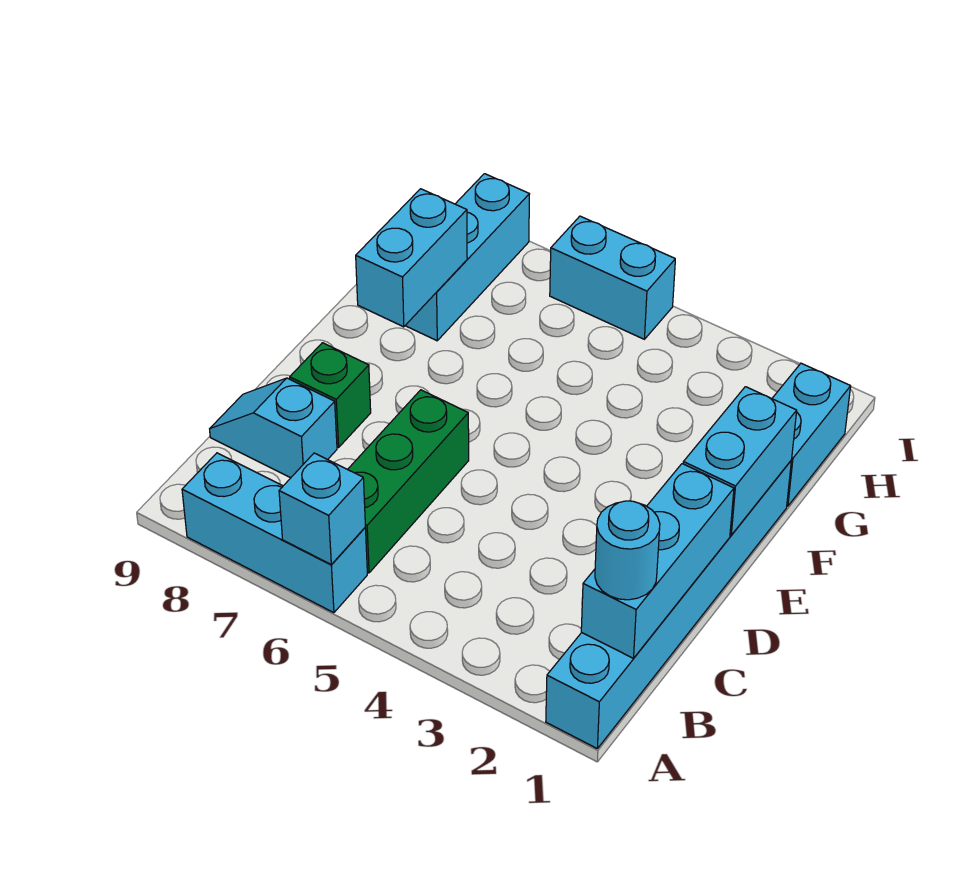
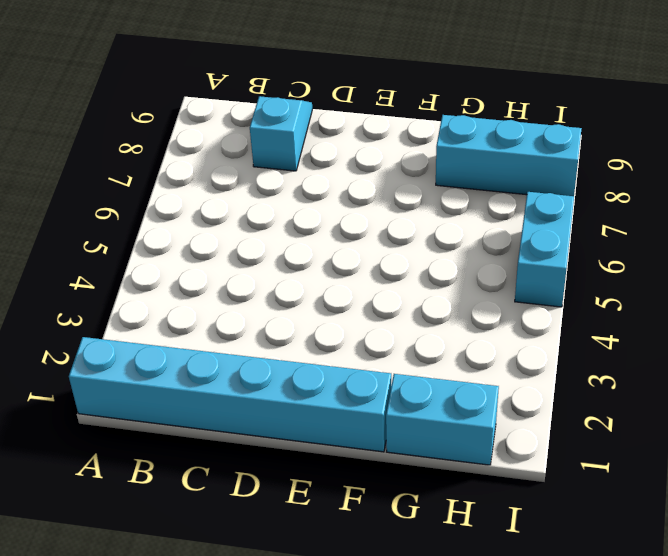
none -> cyan 1x3 brick [182,453,367,613]
none -> green 1x3 brick [348,390,469,573]
none -> green 1x1 brick [290,343,371,447]

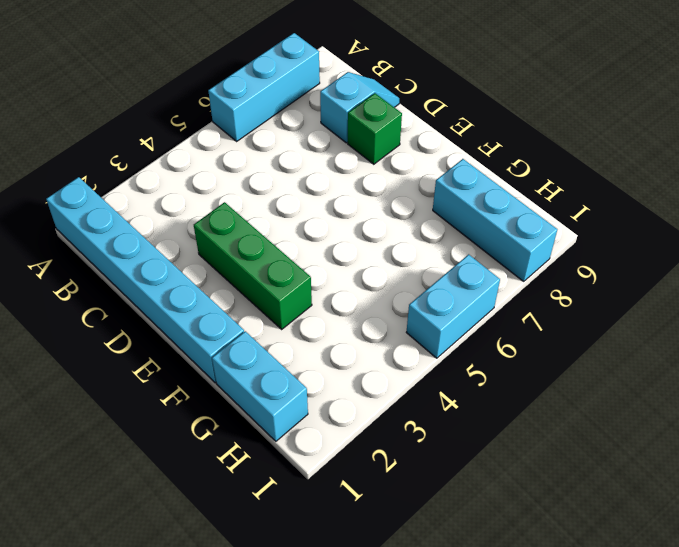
green 1x3 brick [194,202,312,329] -> green 1x3 brick moved to [348,390,469,573]
none -> cyan 1x1 brick [279,453,365,565]
none -> cyan 1x3 brick [581,464,734,658]
none -> cyan 1x2 brick [683,387,797,535]

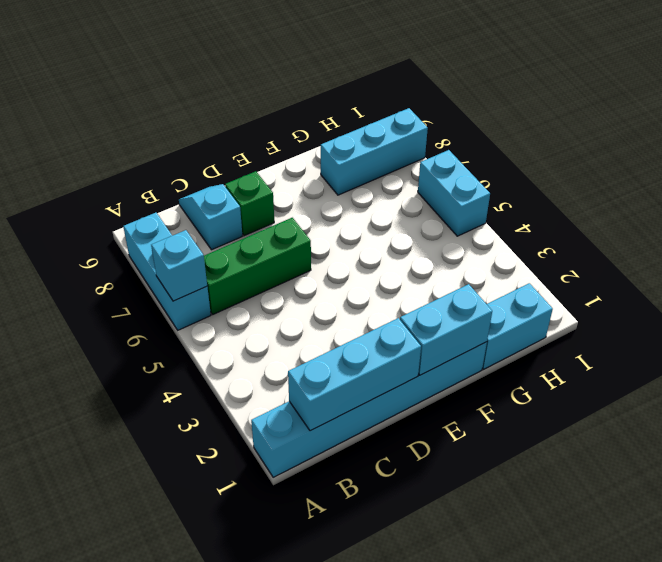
none -> cyan 1x2 brick [356,189,467,327]
none -> cyan 1x1 round brick [595,501,660,600]

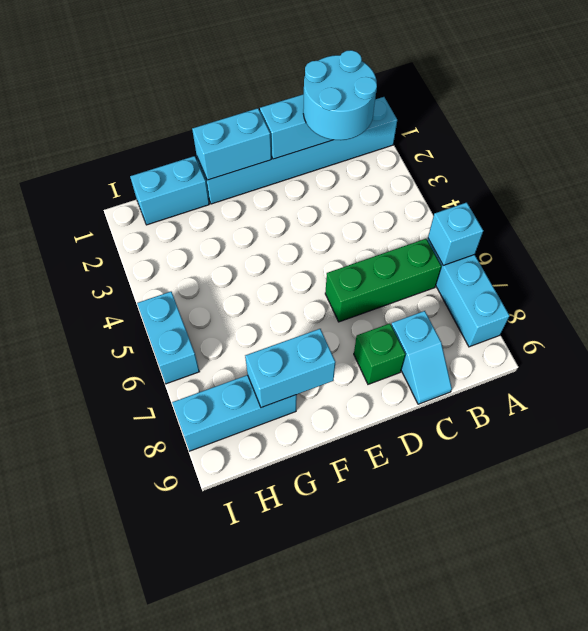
cyan 2x2 round brick [303,50,377,140] -> cyan 1x1 round brick [595,501,660,600]

